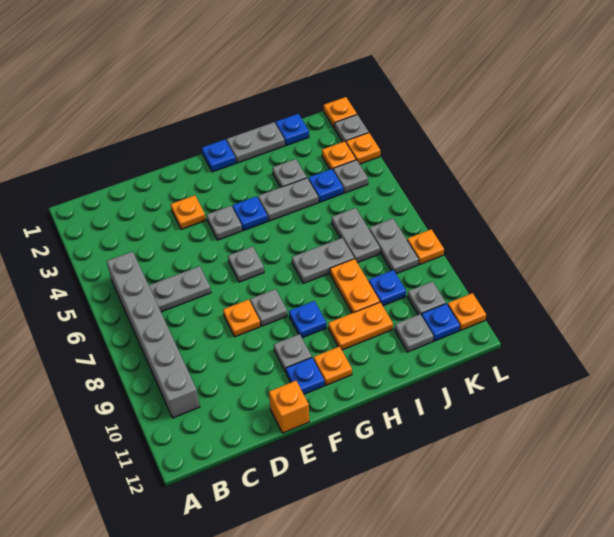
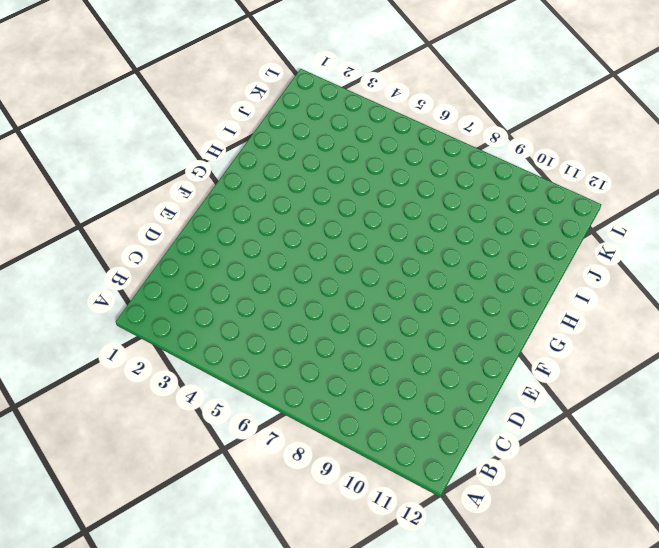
none -> grey 1x6 brick [107,252,200,418]
none -> grey 1x2 plate [149,266,211,312]
none -> orange 1x1 plate [171,195,206,230]
none -> orange 1x1 plate [223,300,260,337]

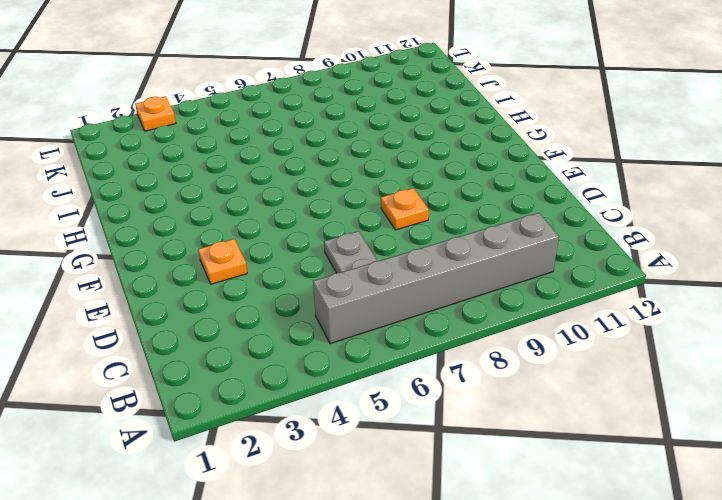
none -> orange 1x1 brick [269,381,309,433]
none -> grey 1x1 plate [207,206,242,240]
none -> grey 1x1 plate [228,246,264,282]
none -> grey 1x1 plate [250,289,287,326]

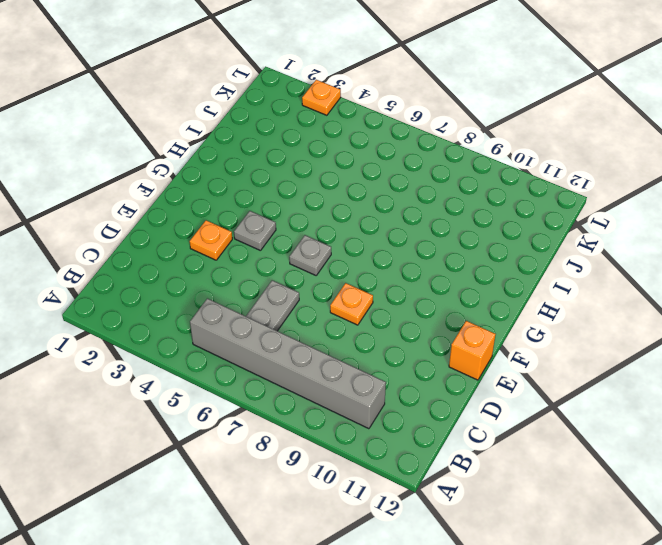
none -> grey 1x1 plate [250,289,287,326]
none -> grey 1x1 plate [274,334,312,372]
none -> blue 1x1 plate [286,358,325,394]
none -> blue 1x1 plate [202,140,236,172]

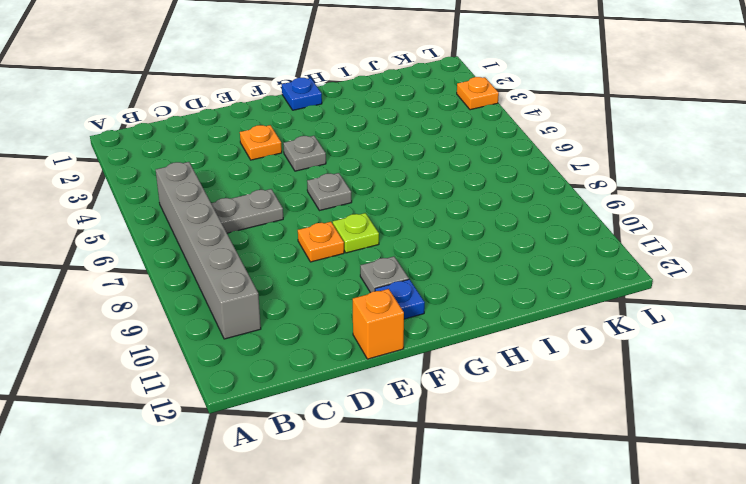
lime 1x1 plate [333,213,379,253] -> grey 1x1 plate [250,289,287,326]
none -> blue 1x1 plate [233,196,268,231]
none -> blue 1x1 plate [289,301,326,338]
none -> orange 1x1 plate [314,347,352,385]
none -> grey 1x2 plate [227,122,285,163]

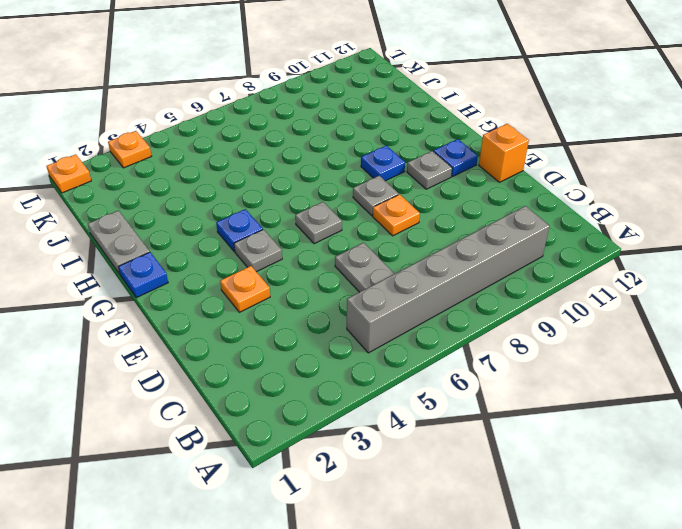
none -> orange 1x1 plate [314,347,352,385]
none -> grey 1x2 plate [258,178,318,221]
none -> grey 1x2 plate [292,238,354,283]
none -> orange 1x2 plate [328,302,393,350]

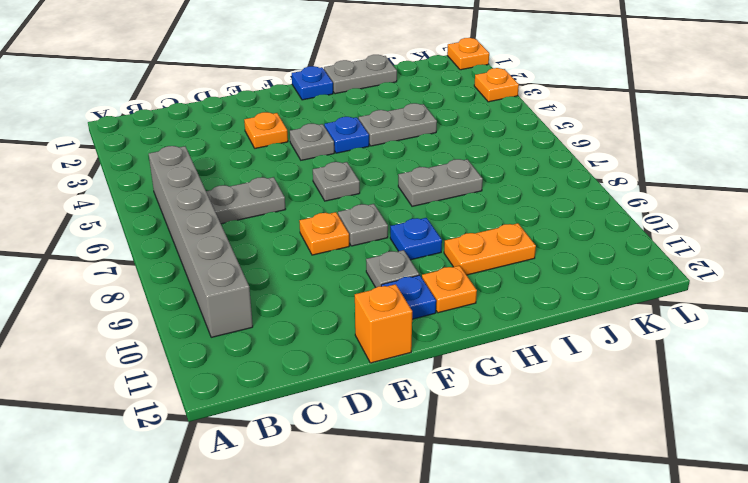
none -> grey 1x1 plate [272,159,307,187]
none -> orange 1x2 plate [330,259,380,313]
none -> blue 1x1 plate [276,114,309,146]
none -> blue 1x1 plate [308,169,343,202]

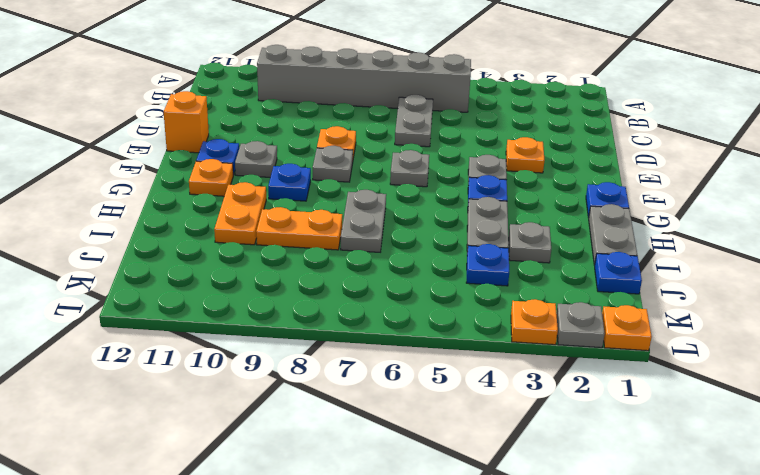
none -> grey 1x2 plate [332,208,380,263]
none -> blue 1x1 plate [369,270,406,306]
none -> grey 1x1 plate [395,314,433,352]
none -> orange 1x1 plate [322,141,356,169]

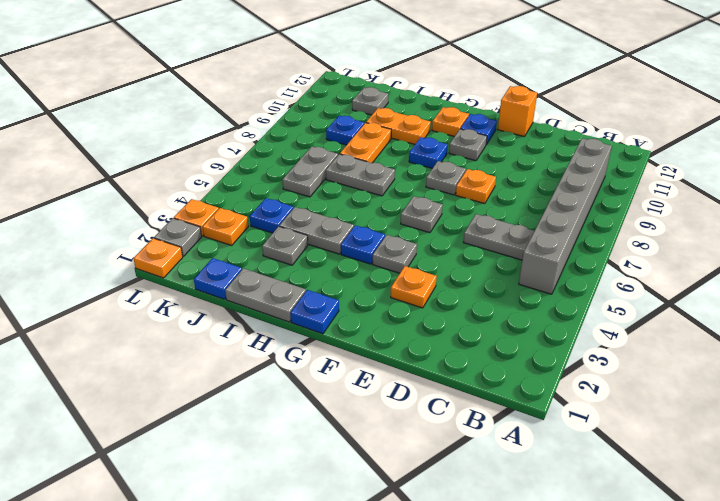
none -> grey 1x1 plate [333,160,368,193]
none -> grey 1x2 plate [369,219,419,274]
none -> grey 1x1 plate [408,282,446,315]
none -> blue 1x1 plate [421,304,460,341]

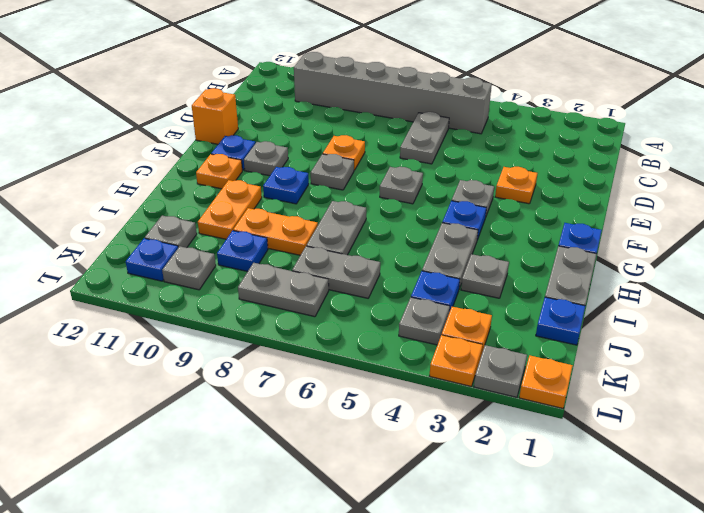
none -> orange 1x1 plate [407,229,444,265]
none -> orange 1x1 plate [448,293,486,330]

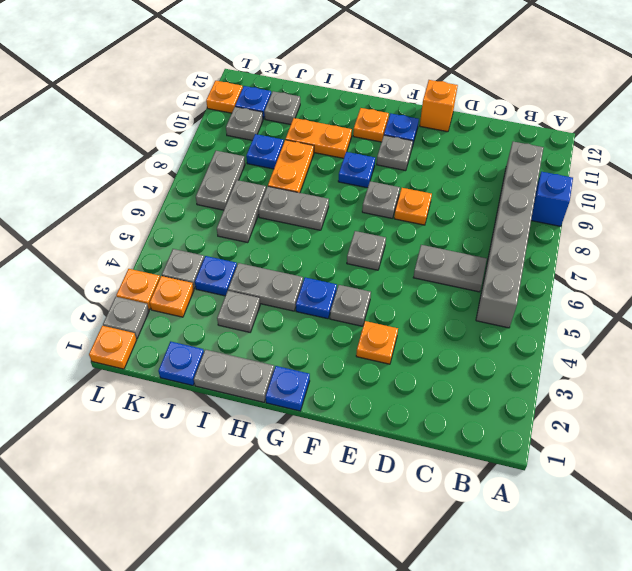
blue 1x1 brick [531,172,573,226] -> none
none -> orange 1x1 plate [407,229,444,265]

